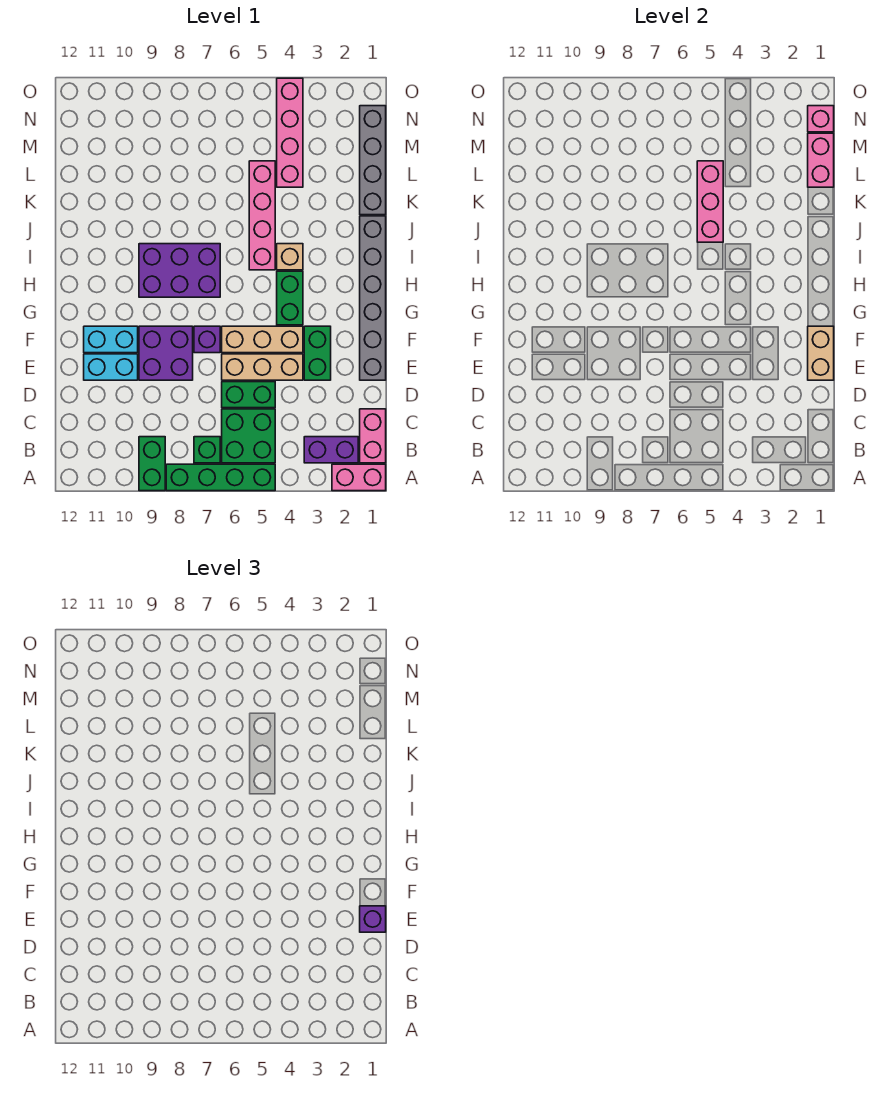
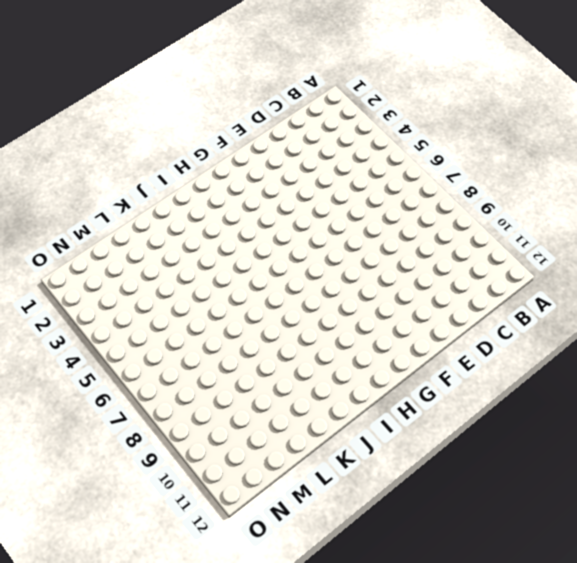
none -> pink 1x2 brick [332,464,386,491]
none -> green 1x4 brick [166,464,275,491]
none -> green 1x2 brick [139,437,165,491]

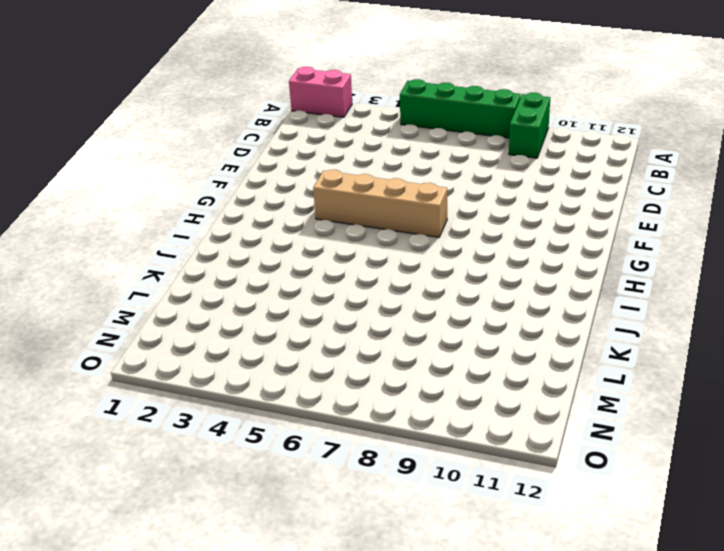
tan 1x4 brick [313,170,447,237] -> green 1x2 brick [277,271,303,325]
none -> pink 1x2 brick [360,409,386,463]
none -> purple 1x2 brick [304,437,358,463]
none -> green 2x2 brick [222,409,275,463]

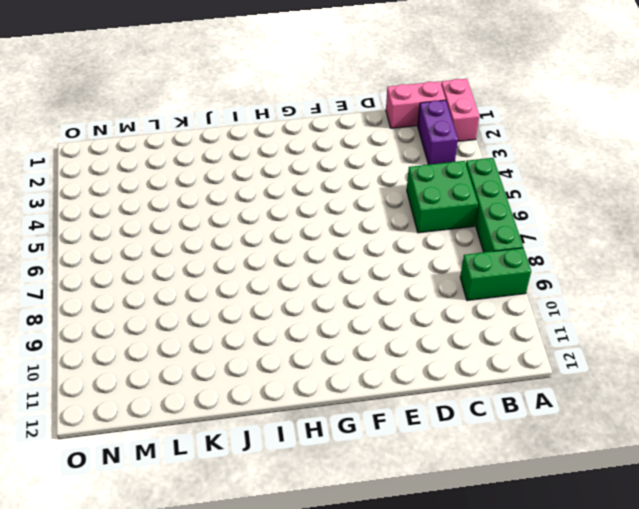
none -> green 1x1 brick [194,437,220,463]
none -> green 1x2 brick [222,382,275,408]
none -> grey 1x6 brick [360,216,386,380]

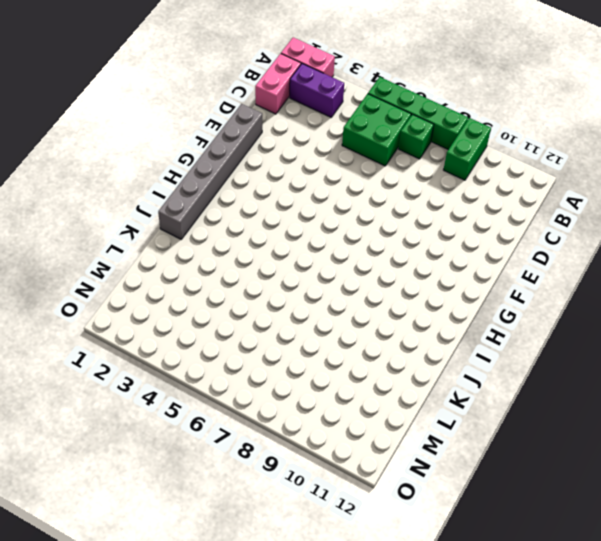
none -> green 1x2 brick [222,382,275,408]
none -> green 1x2 brick [304,326,331,380]
none -> tan 1x3 brick [222,354,303,380]

